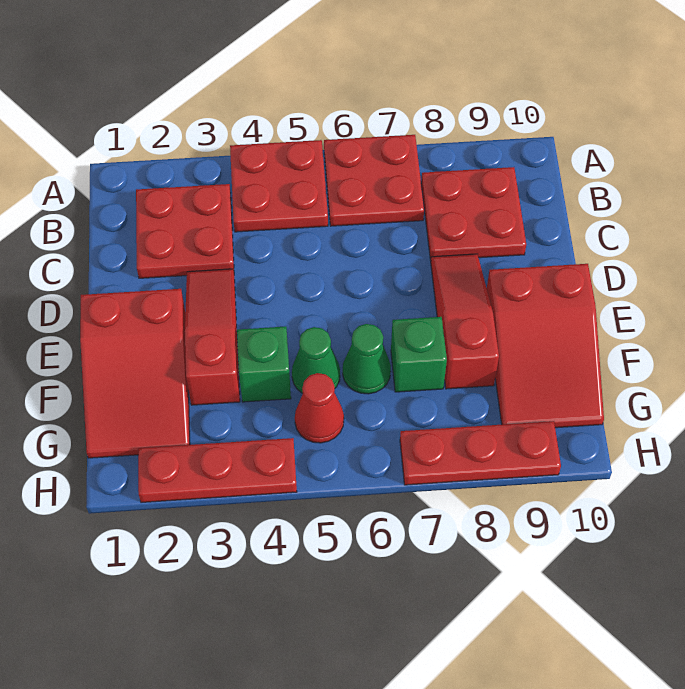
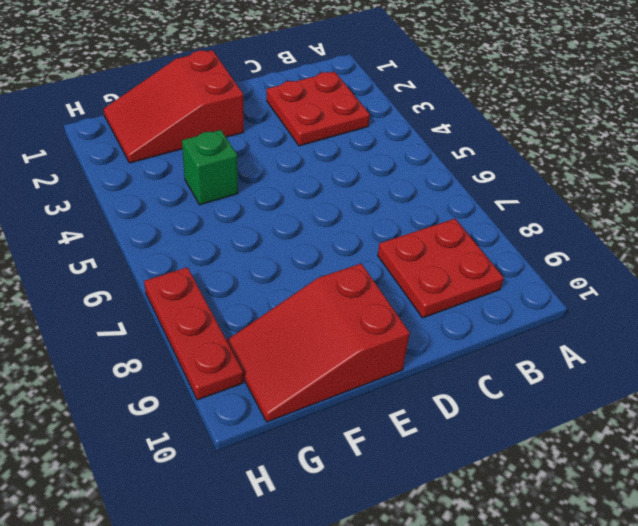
none -> red 2x2 plate [230,140,328,232]
none -> red 2x2 plate [324,135,424,226]
none -> red 1x3 slope [185,269,240,405]

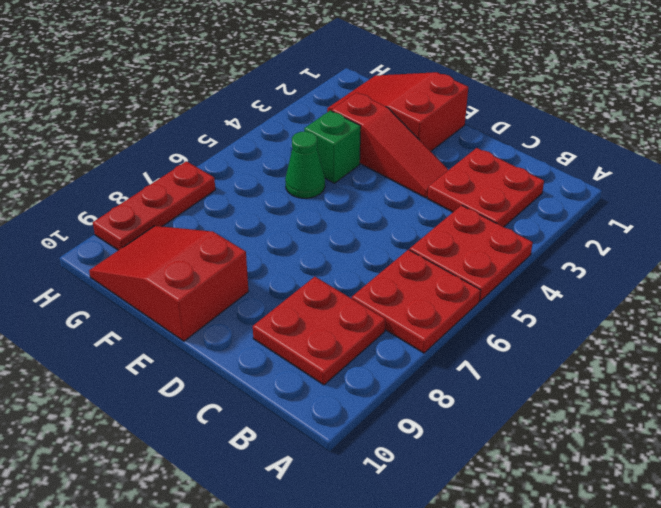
none -> red 1x3 slope [431,254,499,389]
none -> green 1x1 cone [343,324,391,394]
none -> green 1x1 brick [391,317,447,392]

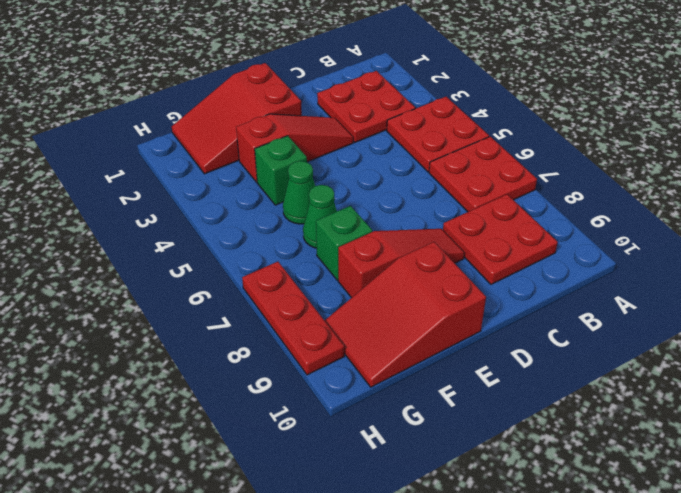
none -> red 1x1 cone [295,373,344,443]
none -> red 1x3 plate [138,438,297,502]

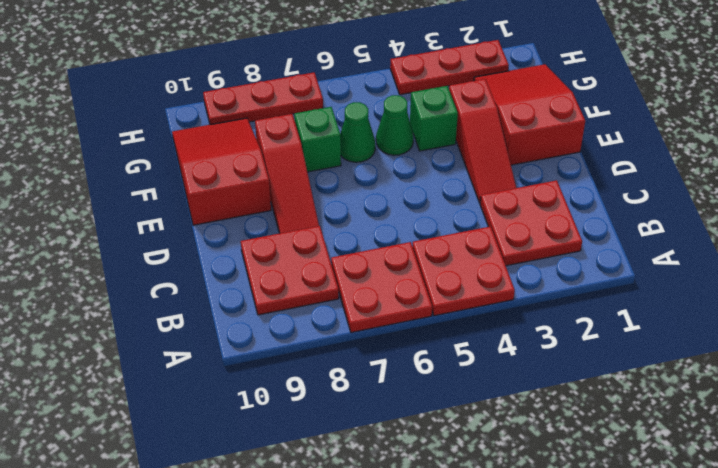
none -> red 1x1 cone [295,373,344,443]

